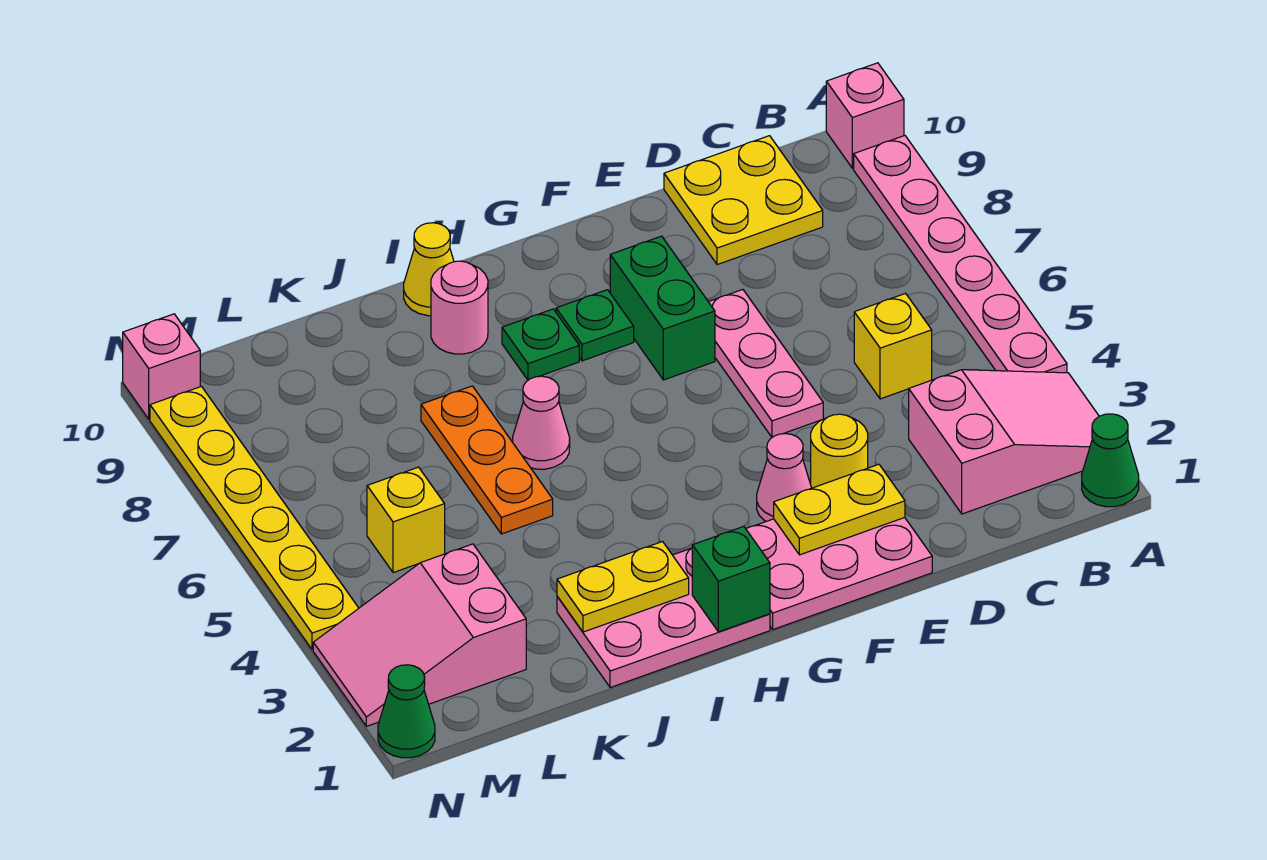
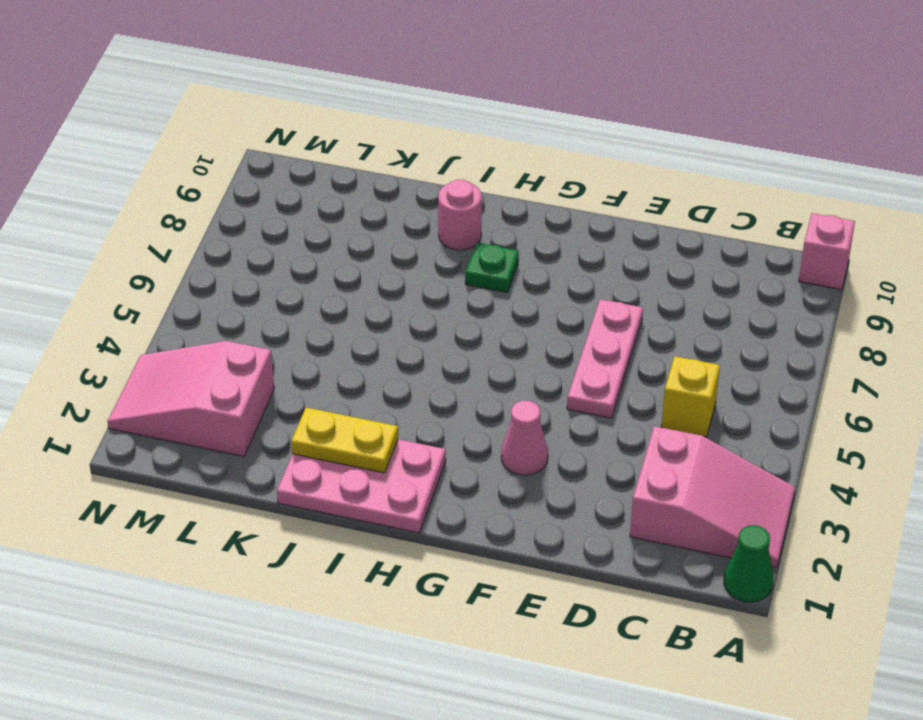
none -> pink 1x6 plate [854,136,1067,373]
none -> yellow 2x2 plate [664,136,823,265]
none -> pink 2x3 plate [746,518,932,629]

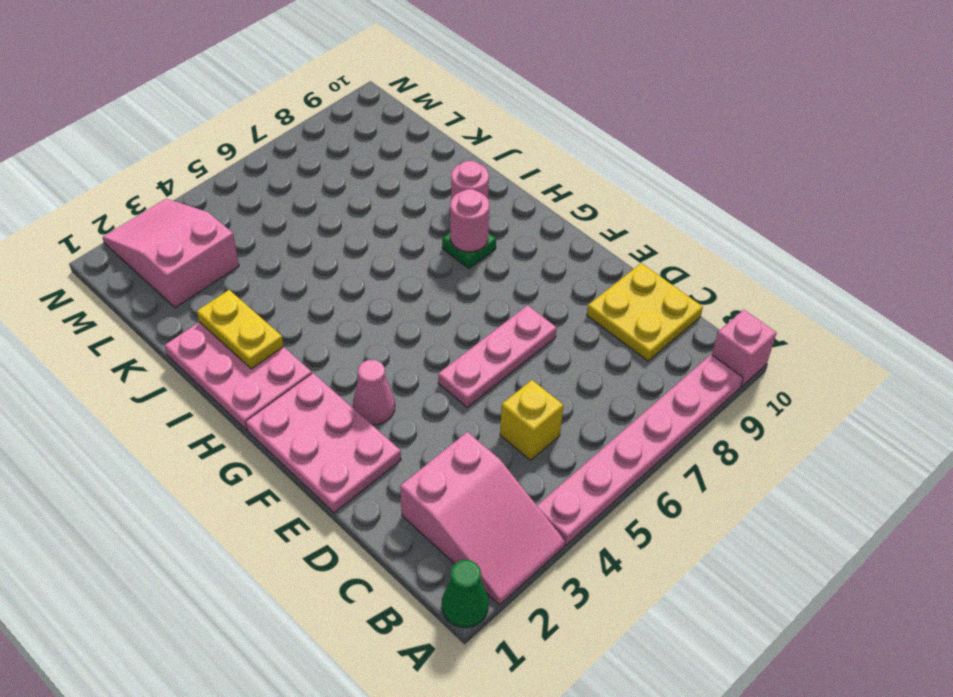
pink 1x1 round brick [450,189,489,252] -> none
none -> yellow 1x1 round brick [811,414,868,488]
none -> green 1x2 brick [610,236,715,380]
none -> green 1x1 plate [556,290,634,361]

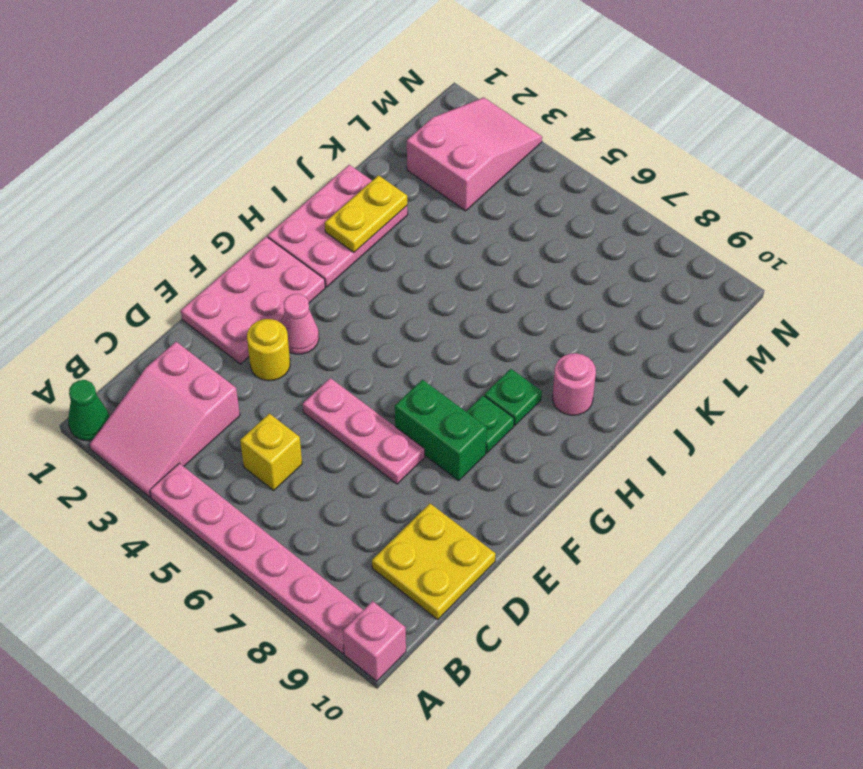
none -> pink 1x1 cone [513,376,570,469]
none -> yellow 1x1 cone [404,223,454,316]
none -> orange 1x3 plate [421,386,553,534]

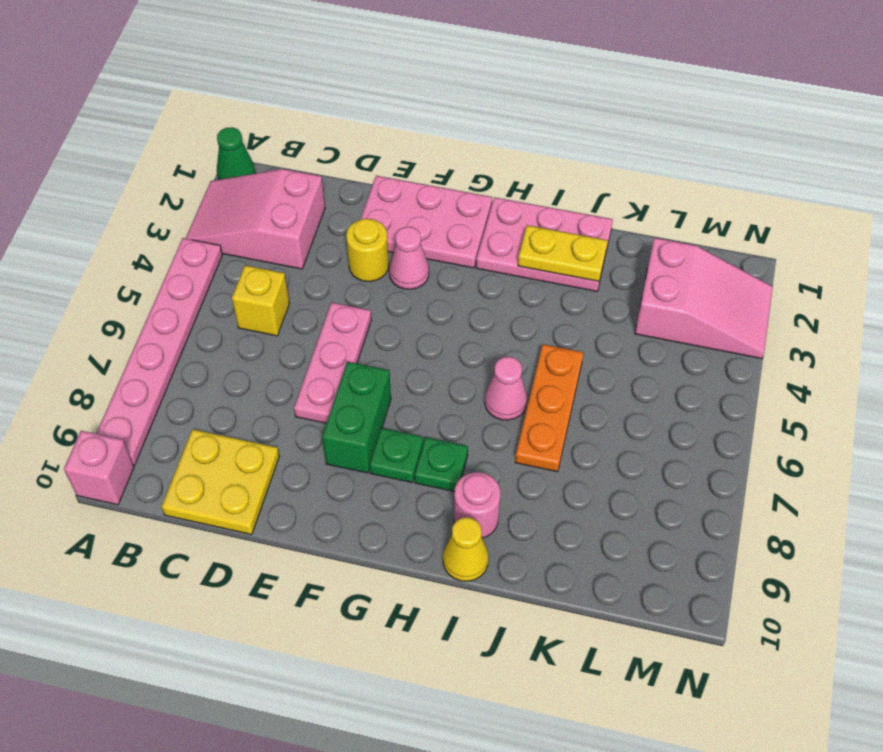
none -> yellow 1x1 brick [367,467,445,573]
none -> green 1x1 cone [378,665,435,758]
none -> yellow 1x6 plate [150,386,359,650]

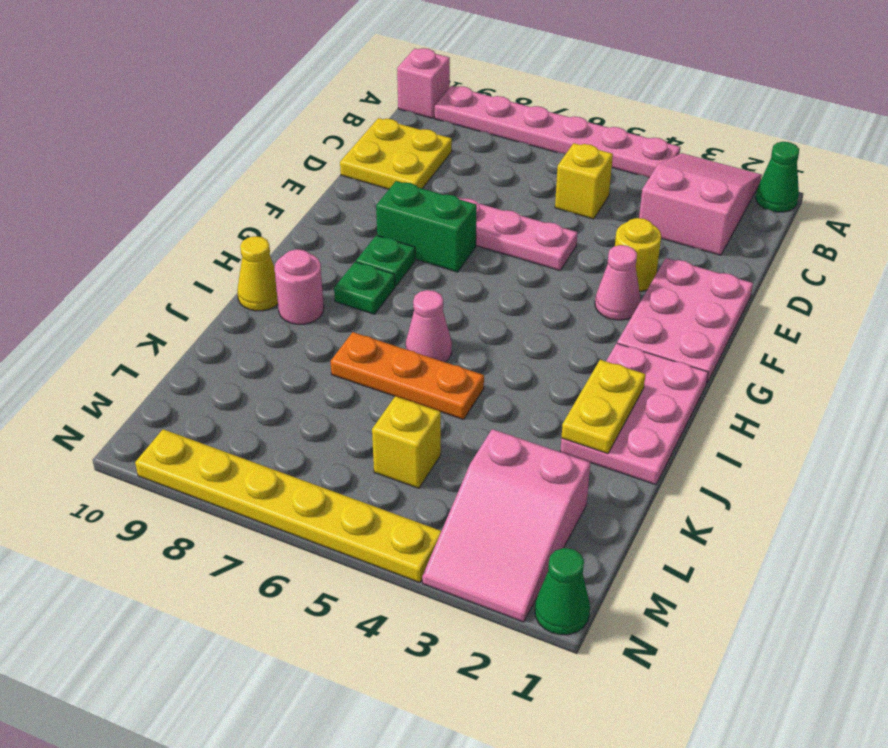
none -> pink 1x1 brick [123,314,200,419]
none -> yellow 1x2 plate [774,464,905,555]
none -> green 1x1 brick [692,527,770,632]

